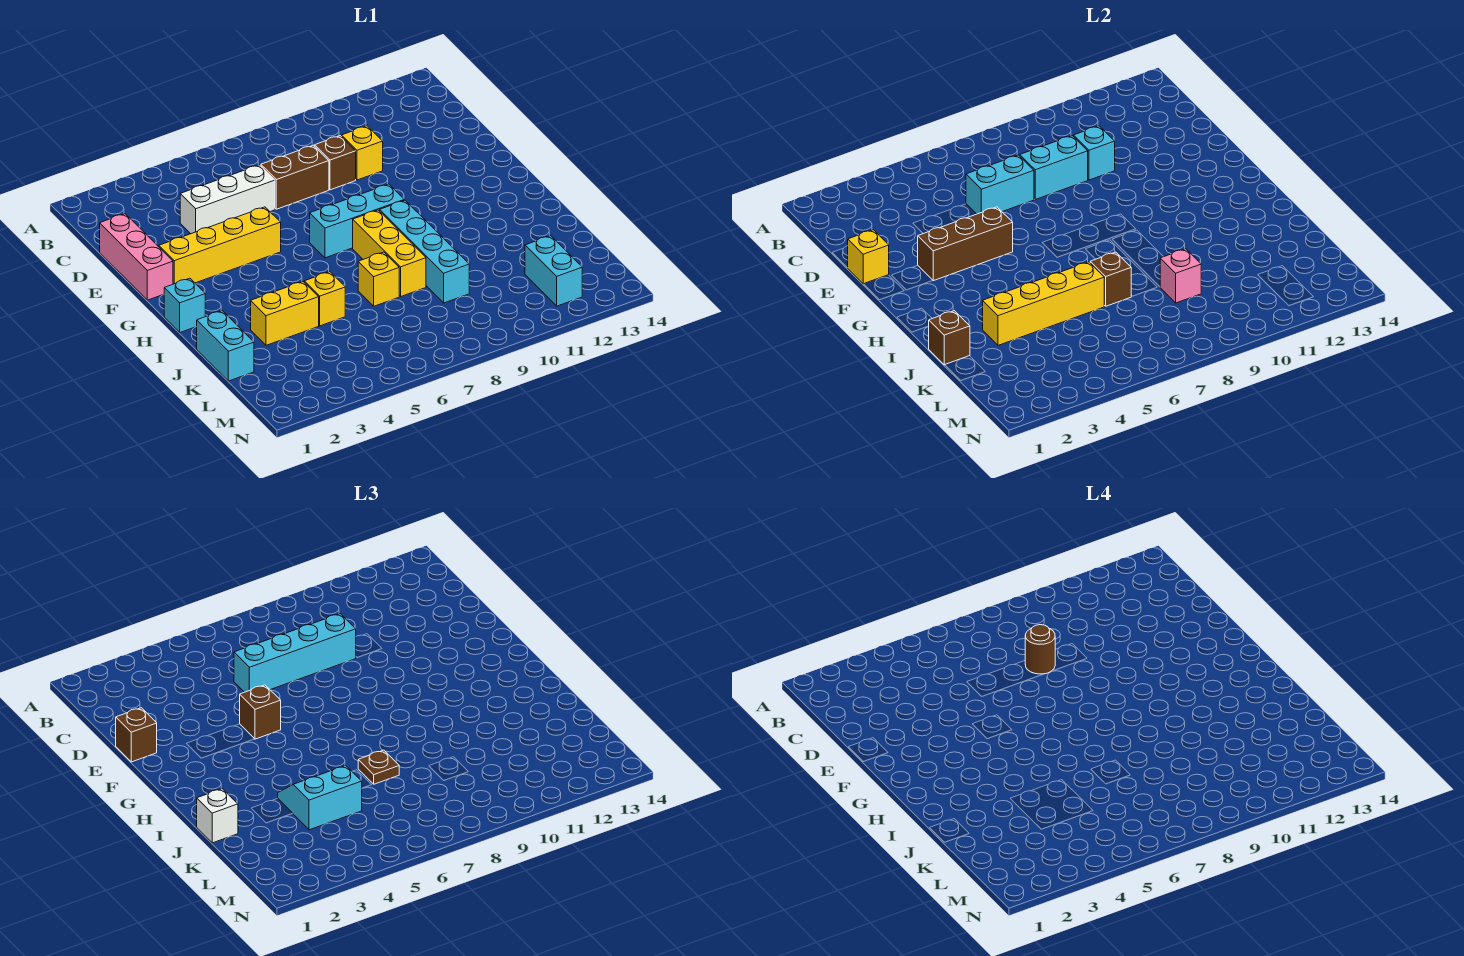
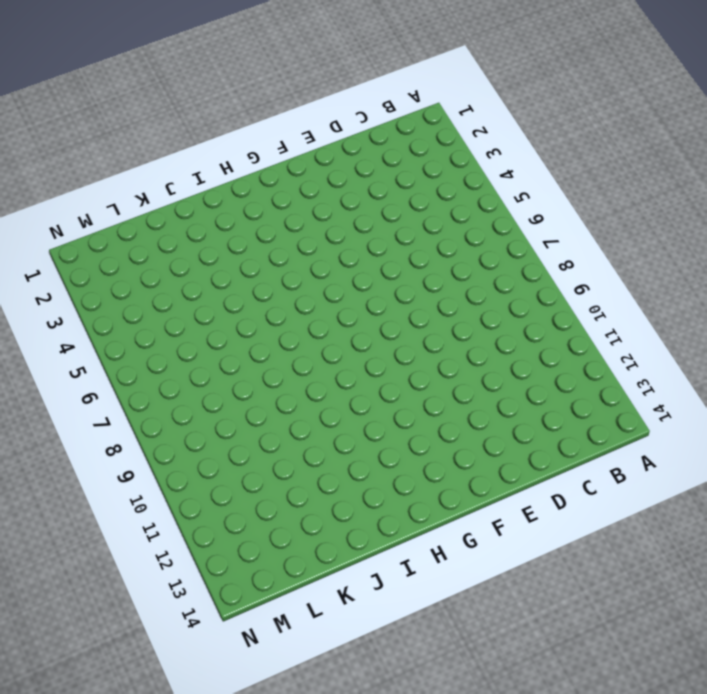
none -> pink 1x3 brick [100,214,173,300]
none -> white 1x3 brick [180,165,275,234]
none -> brown 1x2 brick [261,145,329,209]
none -> brown 1x1 brick [315,136,356,190]

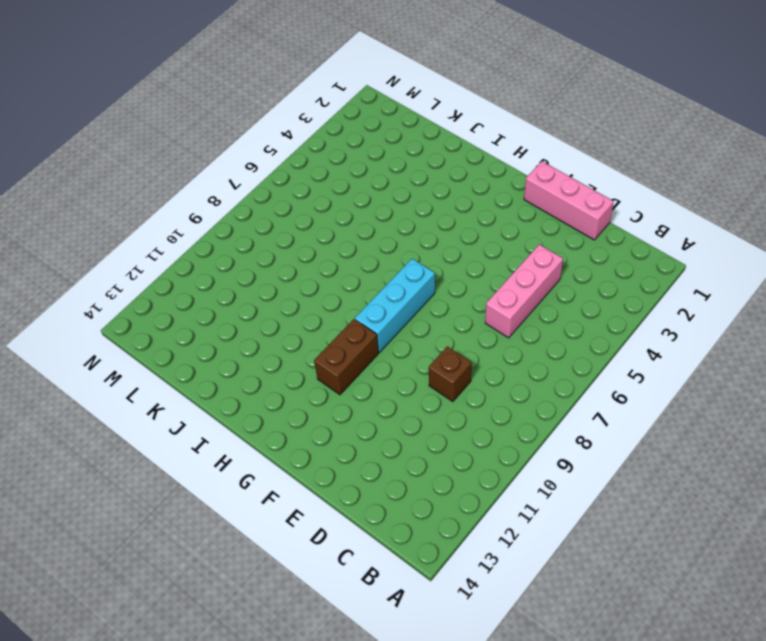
pink 1x3 brick [485,244,563,338] -> white 1x3 brick [180,165,275,234]
brown 1x2 brick [314,319,379,395] -> brown 1x2 brick moved to [261,145,329,209]
none -> yellow 1x1 brick [342,126,383,180]
none -> yellow 1x4 brick [159,207,281,284]
none -> cyan 1x1 brick [164,278,205,332]
none -> yellow 1x3 brick [353,210,426,296]

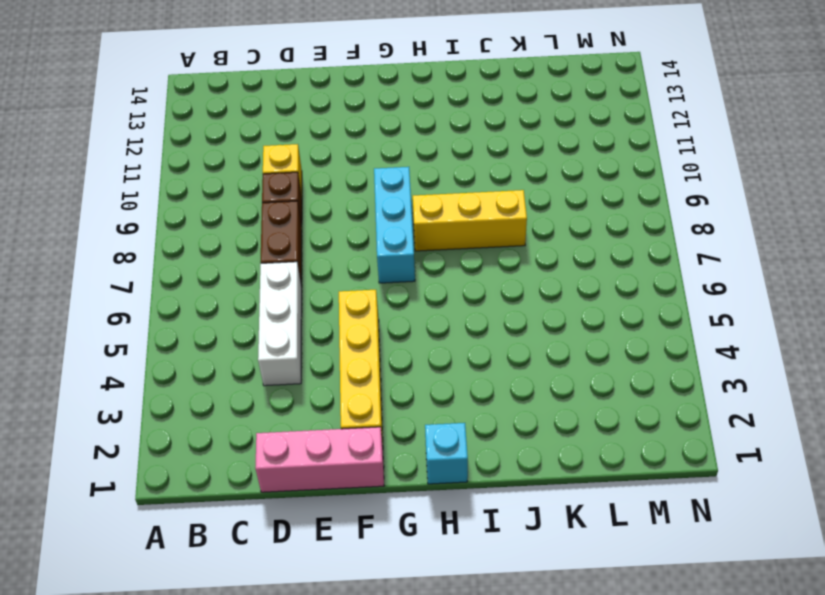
none -> cyan 1x4 brick [380,200,469,303]
none -> cyan 1x2 brick [197,311,254,381]
none -> yellow 1x2 brick [251,282,319,345]
none -> yellow 1x1 brick [304,272,345,326]

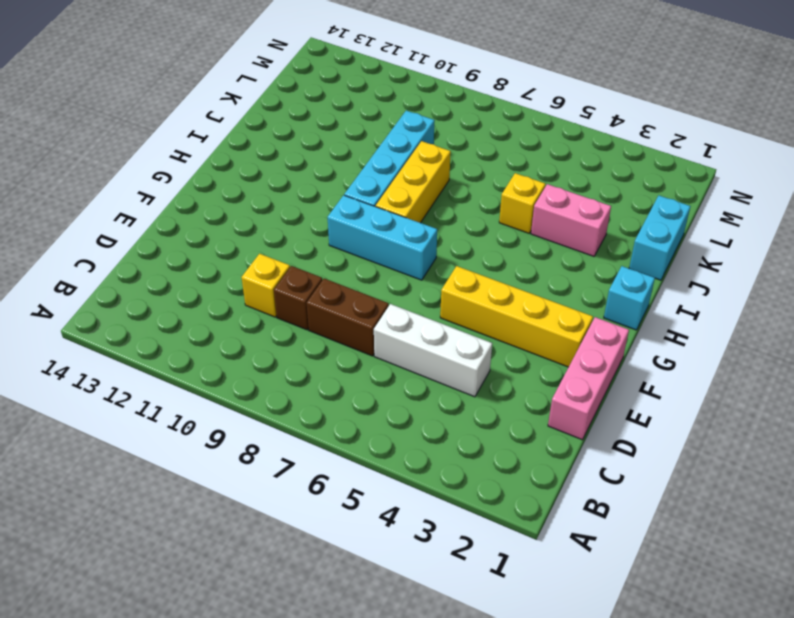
pink 1x2 brick [531,184,611,256] -> yellow 1x2 brick [251,282,319,345]
none -> yellow 1x1 brick [358,252,399,306]
none -> cyan 1x2 brick [525,236,582,306]
none -> cyan 1x2 brick [966,155,1034,214]
none -> cyan 1x2 brick [1020,136,1088,199]

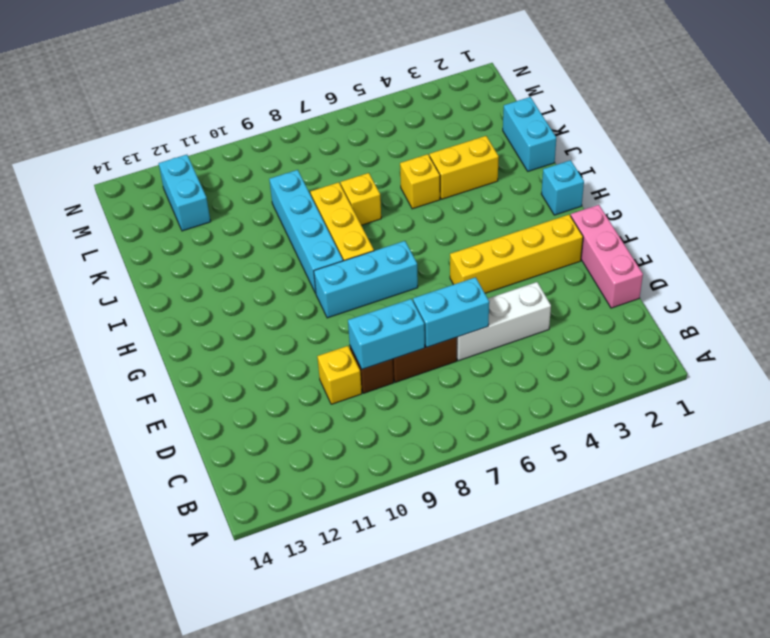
none -> cyan 1x1 brick [1074,126,1115,180]
none -> yellow 1x1 brick [848,230,889,284]
none -> brown 1x3 brick [918,207,1013,281]
none -> brown 1x1 brick [928,311,970,365]

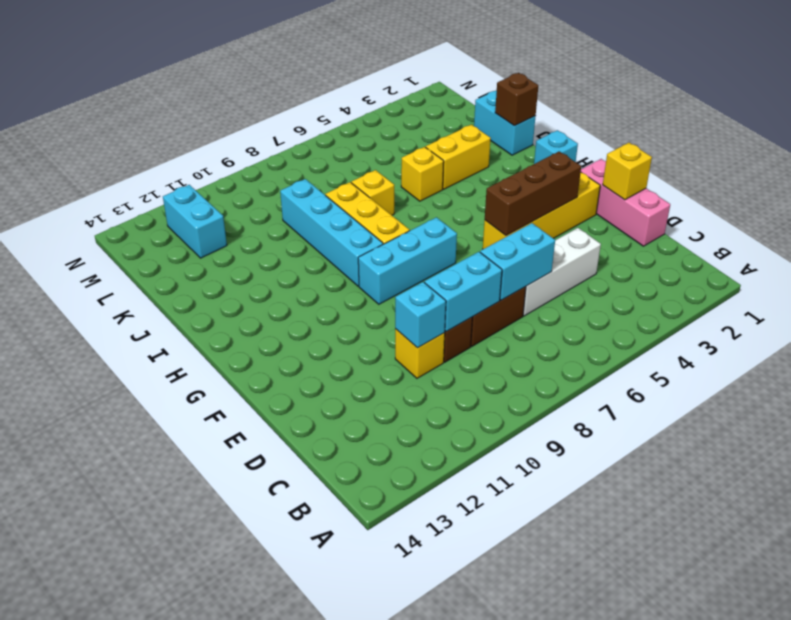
none -> yellow 1x4 brick [983,262,1104,345]
none -> brown 1x1 brick [1090,252,1131,306]
none -> pink 1x1 brick [1160,249,1201,303]
none -> cyan 1x4 brick [234,614,356,692]

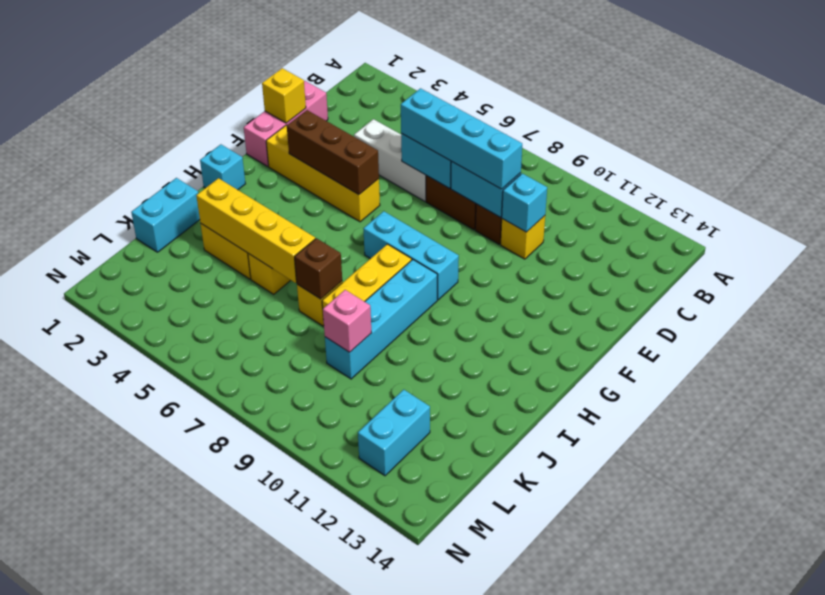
none -> brown 1x1 brick [928,311,970,365]
none -> brown 1x1 brick [116,708,157,762]
none -> brown 1x1 brick [240,685,281,739]
none -> white 1x1 brick [197,789,238,843]

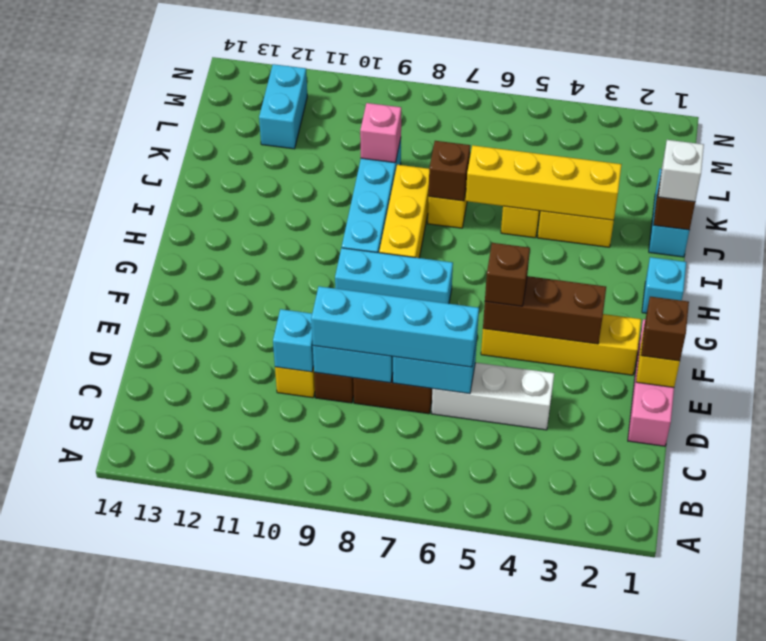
none -> cyan 2x2 slope [278,765,362,830]
none -> brown 1x1 plate [358,750,399,784]
none -> brown 1x1 round brick [1025,625,1055,674]

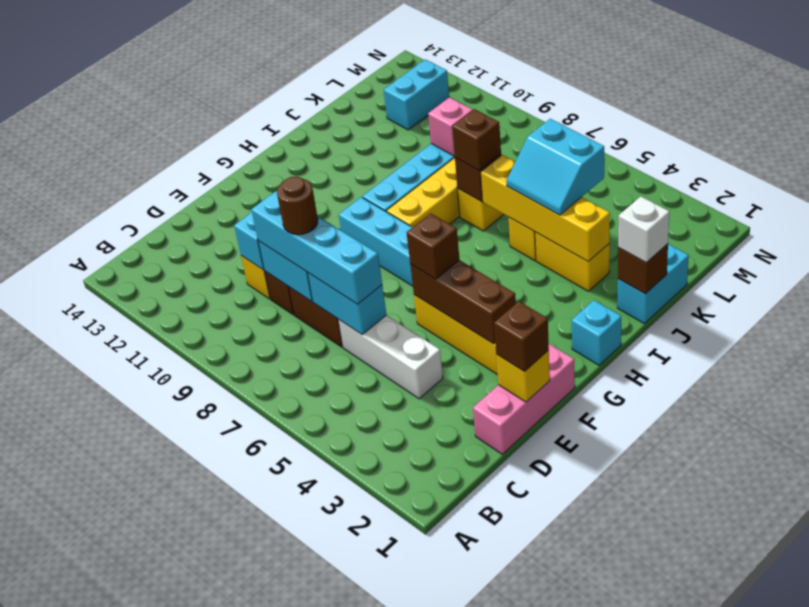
brown 1x1 brick [452,109,501,171] -> brown 1x1 plate [358,750,399,784]

